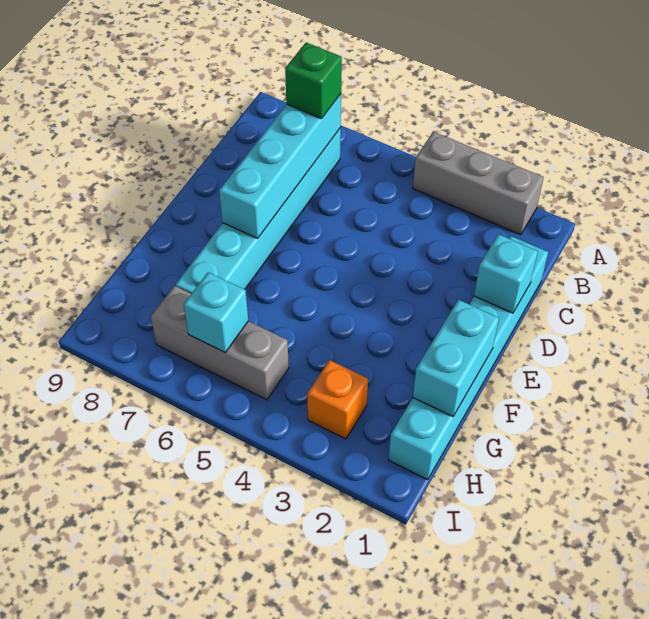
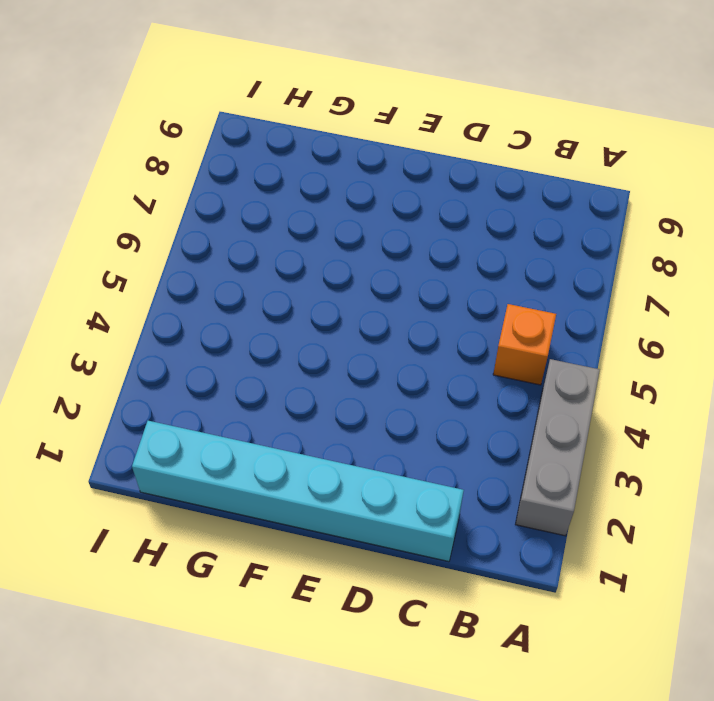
orange 1x1 brick [493,304,556,385] -> orange 1x1 brick moved to [307,360,368,439]
none -> cyan 1x6 brick [176,128,341,294]
none -> grey 1x3 brick [151,286,289,400]

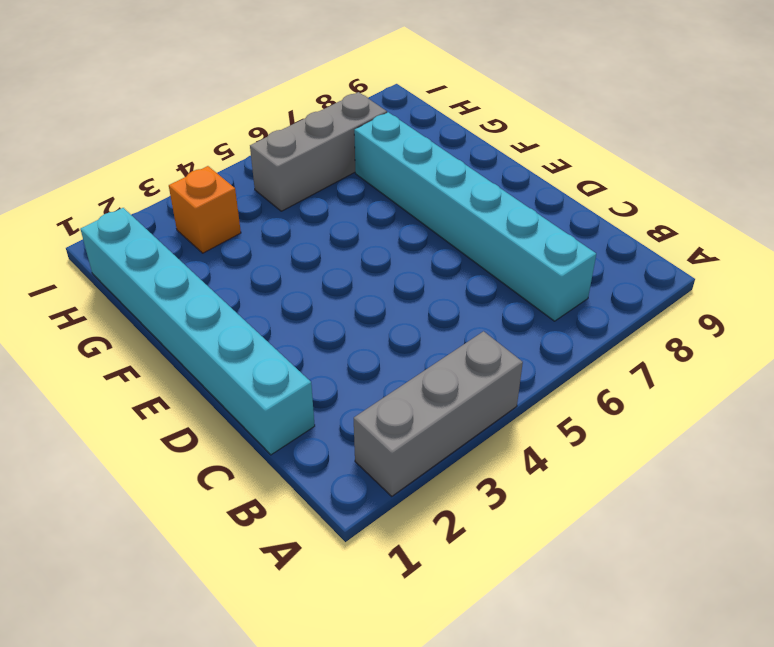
none -> cyan 1x4 brick [219,94,341,238]
none -> cyan 1x1 brick [474,234,538,313]

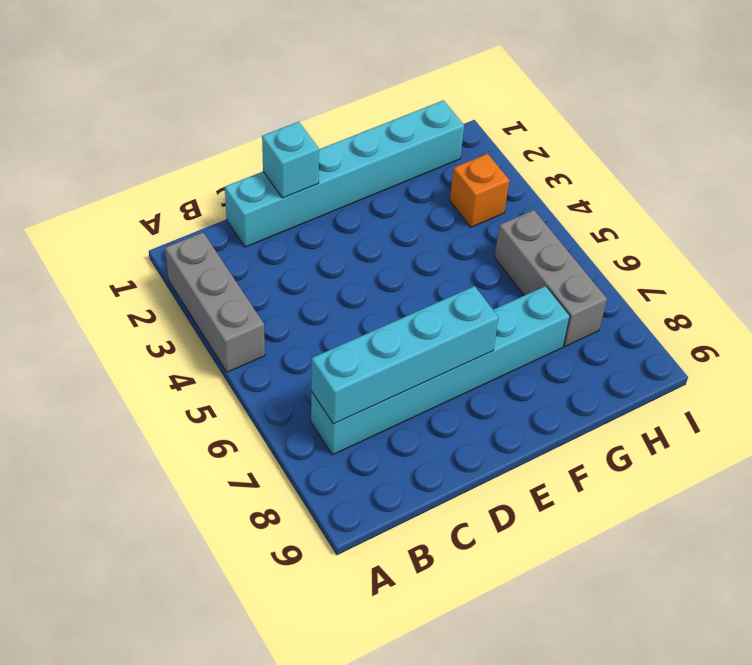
none -> cyan 1x2 brick [413,300,499,416]
none -> cyan 1x1 brick [184,273,248,353]

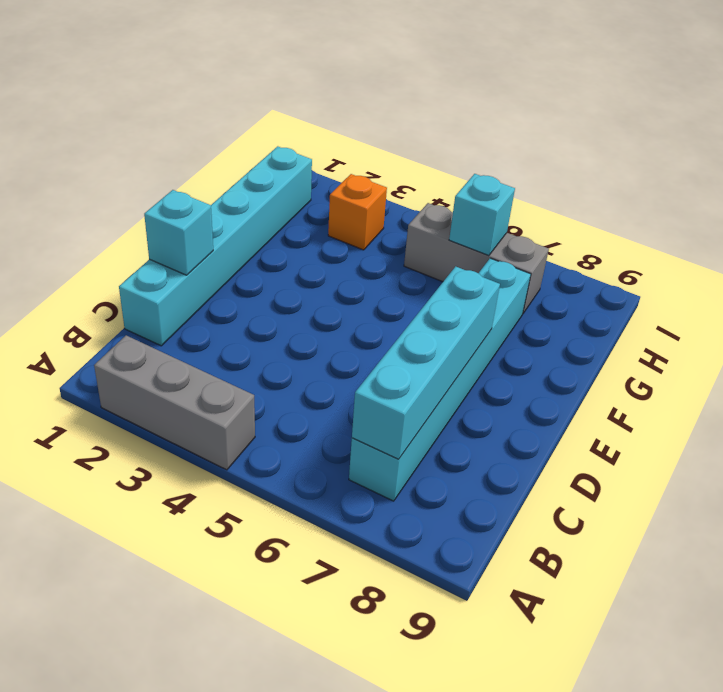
none -> cyan 1x2 brick [413,300,499,416]
none -> green 1x1 brick [285,43,342,119]

